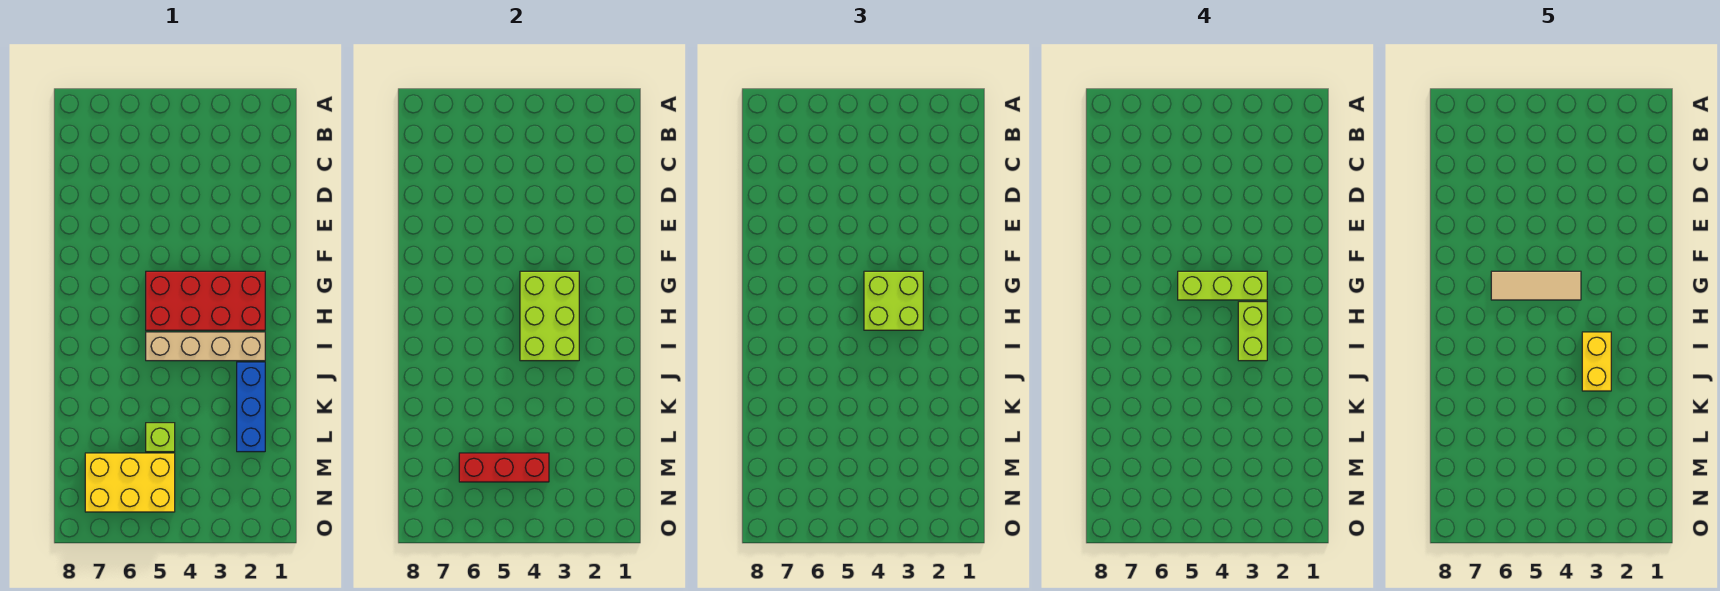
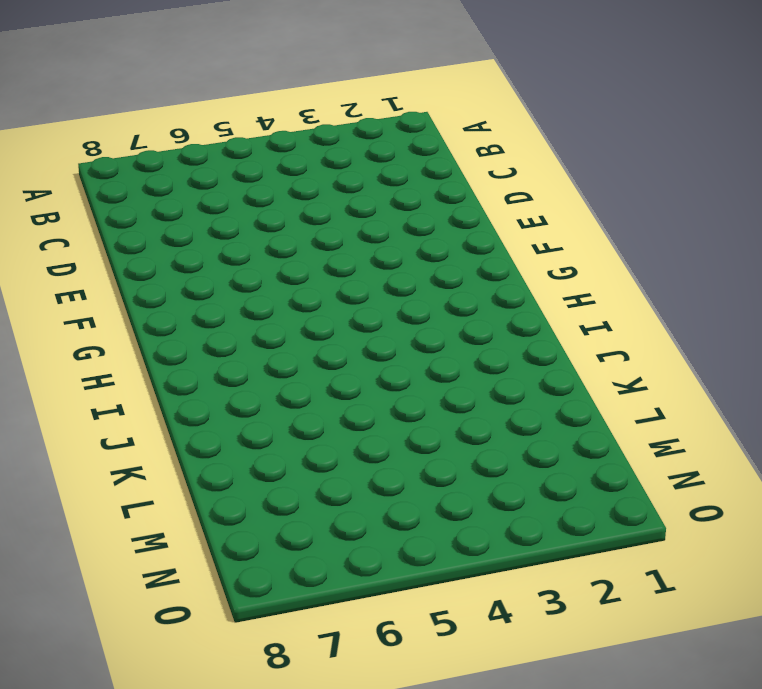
none -> red 2x4 brick [146,271,265,330]
none -> tan 1x4 brick [146,332,265,361]
none -> blue 1x3 brick [237,362,265,452]

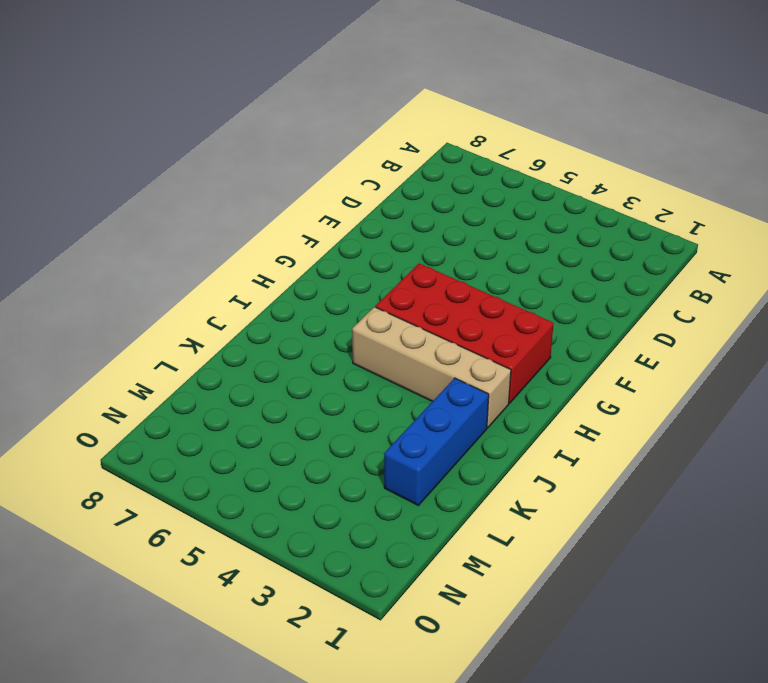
none -> lime 1x1 brick [146,423,175,452]
none -> yellow 2x3 brick [85,453,175,512]
none -> lime 2x3 brick [520,271,579,361]

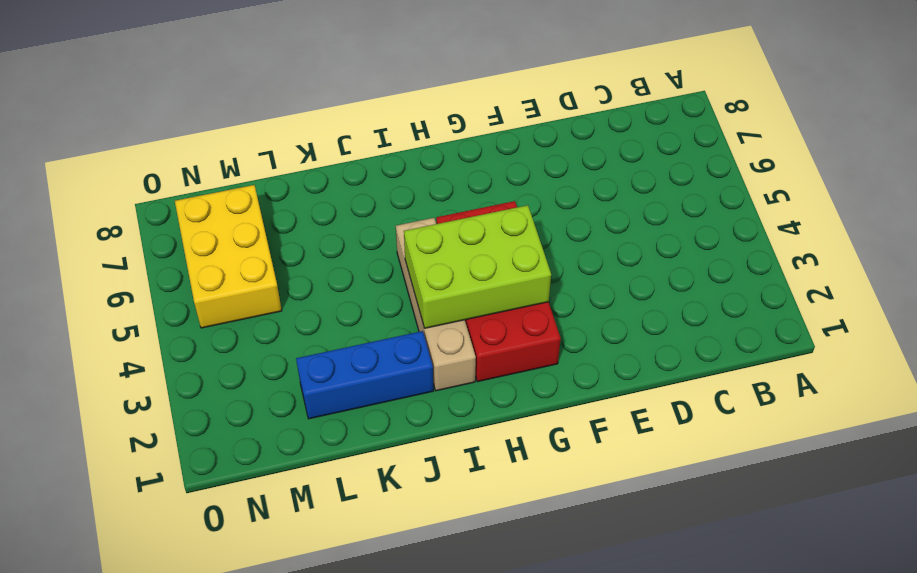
none -> lime 1x1 brick [146,423,175,452]
none -> red 1x3 brick [459,453,549,482]
none -> lime 2x2 brick [864,271,923,330]

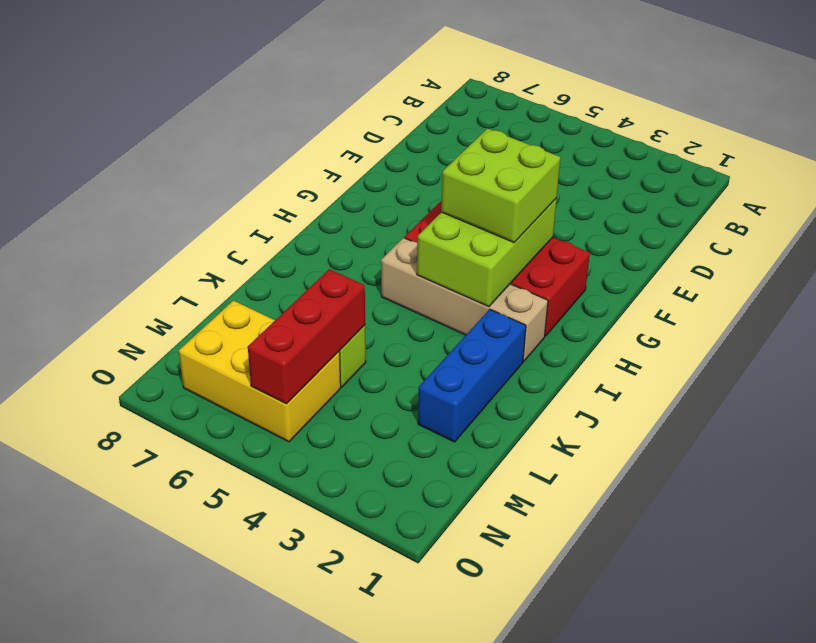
red 1x3 brick [248,269,365,404] -> red 1x3 brick turned to [459,453,549,482]
none -> lime 1x3 brick [1178,271,1267,300]
none -> lime 1x2 brick [1238,302,1267,361]
none -> tan 1x3 tile [1491,271,1581,300]

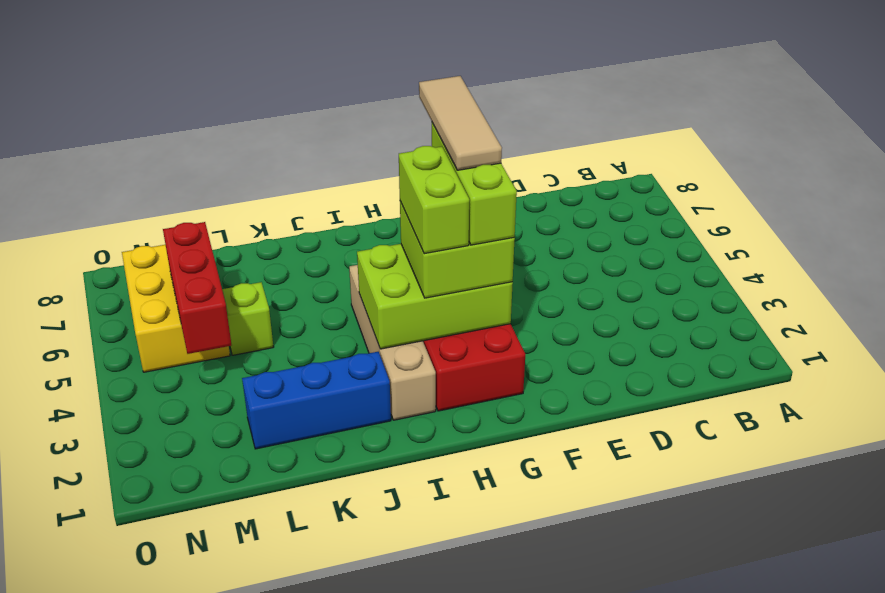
lime 1x2 brick [399,146,469,254] -> lime 1x2 brick turned to [1238,302,1267,361]
none -> yellow 1x2 brick [1582,332,1611,391]

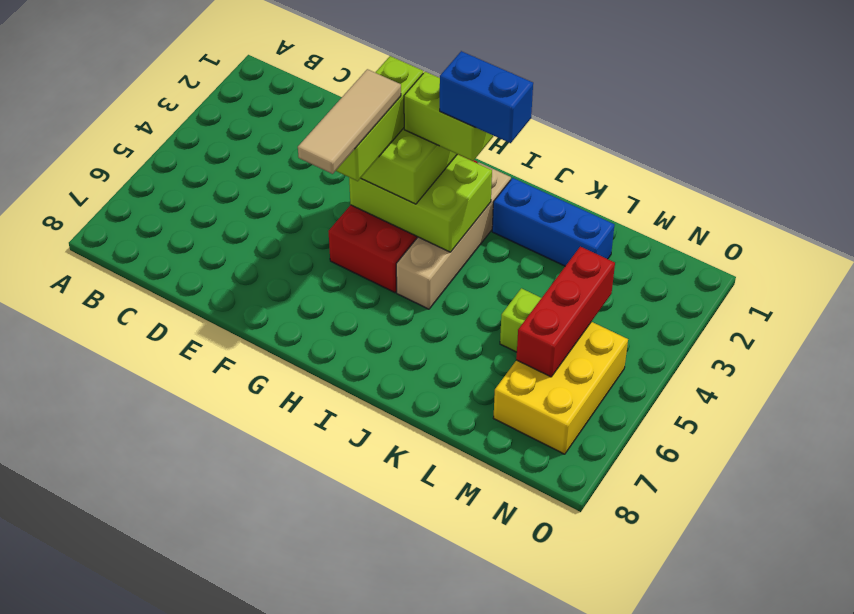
blue 1x2 brick [440,51,533,143] -> yellow 1x2 brick [1582,332,1611,391]

